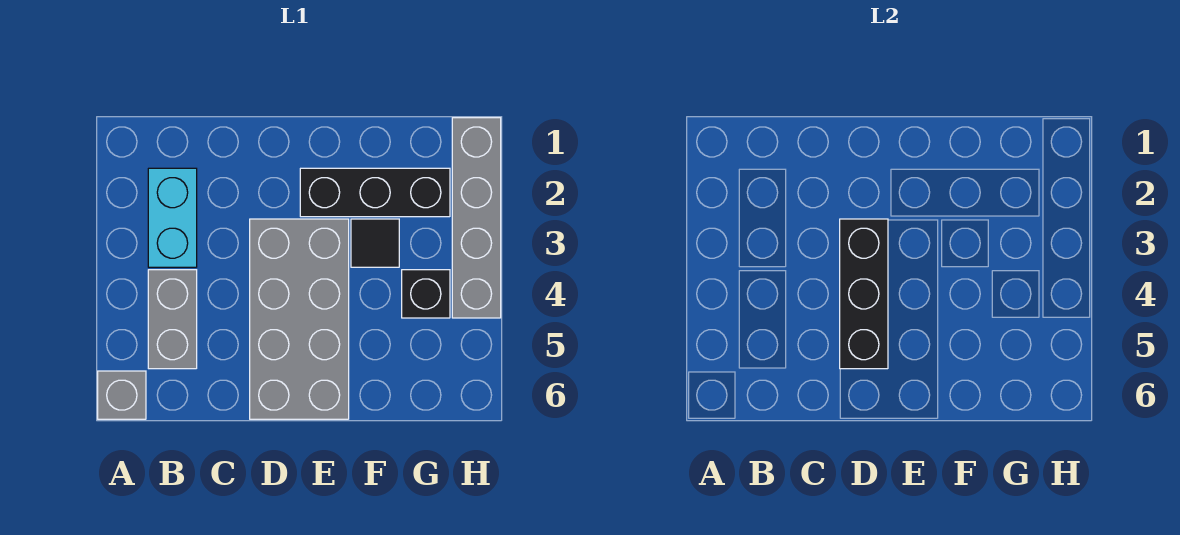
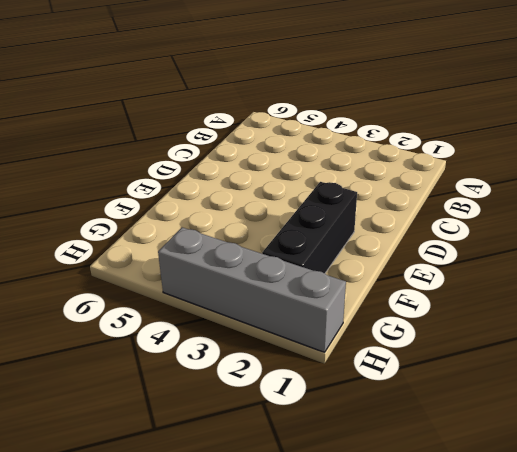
none -> grey 1x1 brick [98,371,146,419]
none -> cyan 1x2 brick [148,168,197,267]

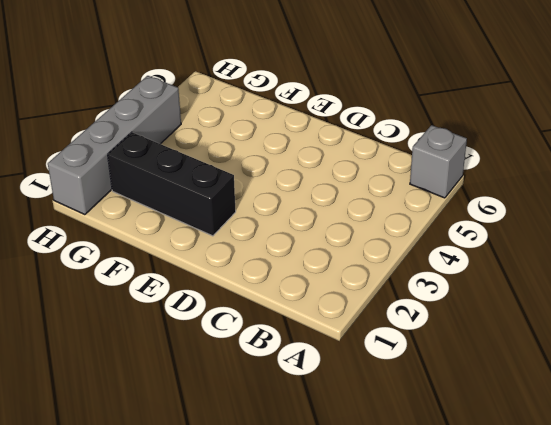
none -> cyan 1x2 brick [148,168,197,267]
none -> grey 1x2 brick [148,270,197,369]

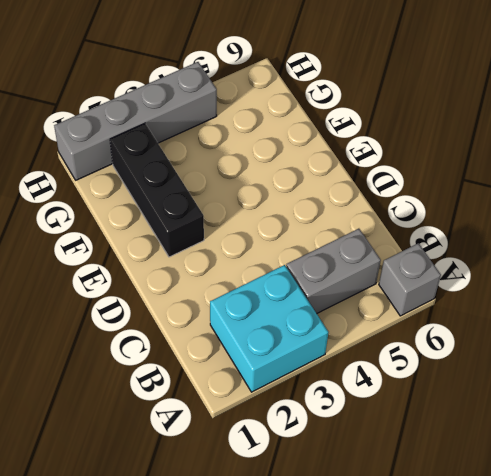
cyan 2x2 brick [210,265,328,392] -> cyan 1x2 brick [148,168,197,267]
none -> grey 2x4 brick [250,219,349,419]
none -> black 1x1 tile [351,219,399,267]

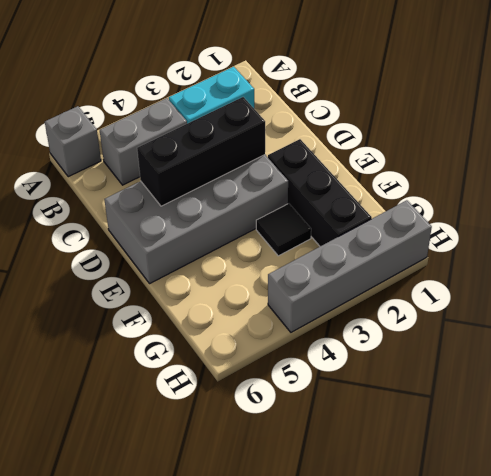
none -> black 1x1 brick [402,270,450,318]

